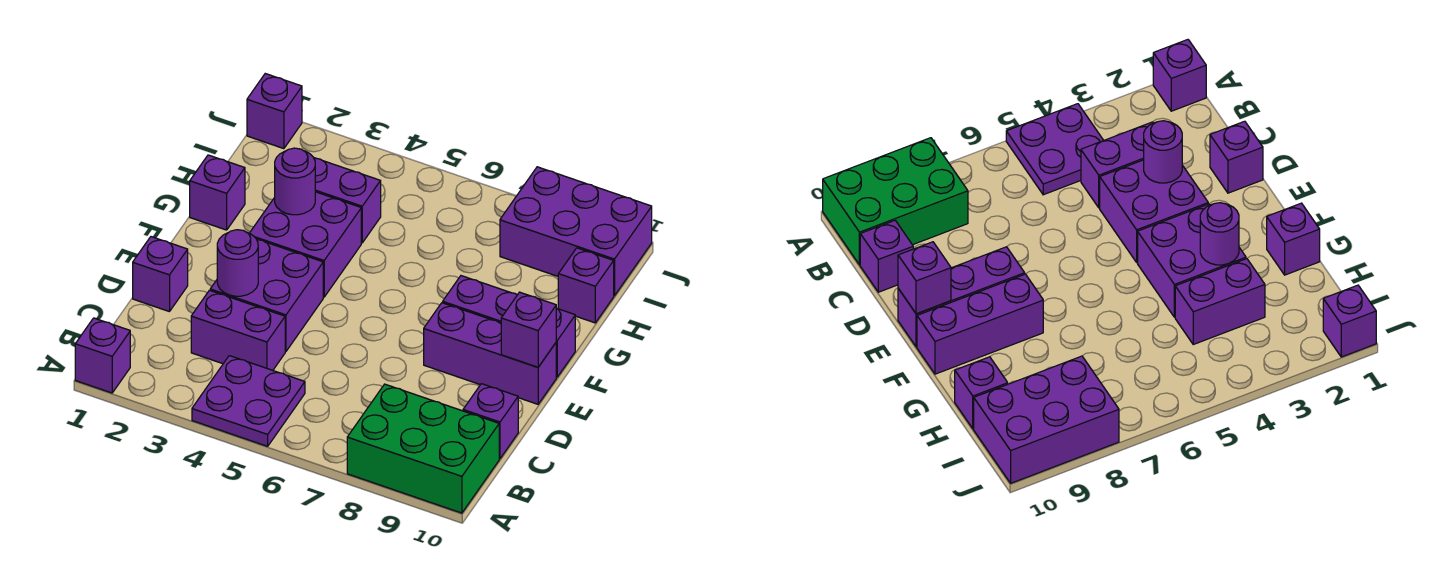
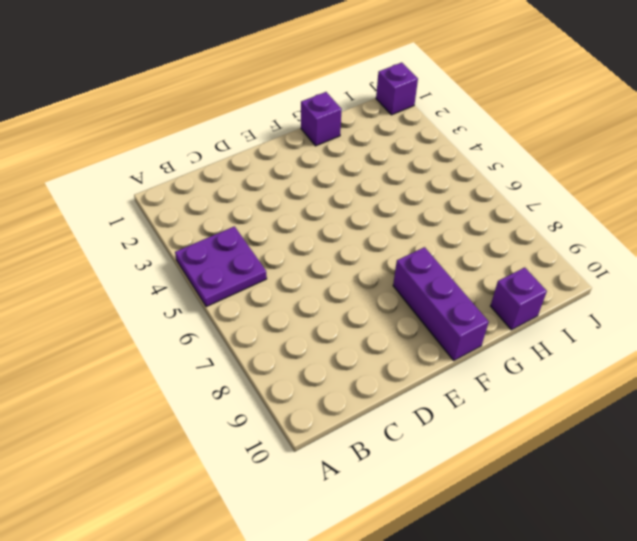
none -> purple 1x1 brick [75,318,130,393]
none -> green 2x3 brick [347,384,499,513]
none -> purple 1x2 brick [191,290,285,370]

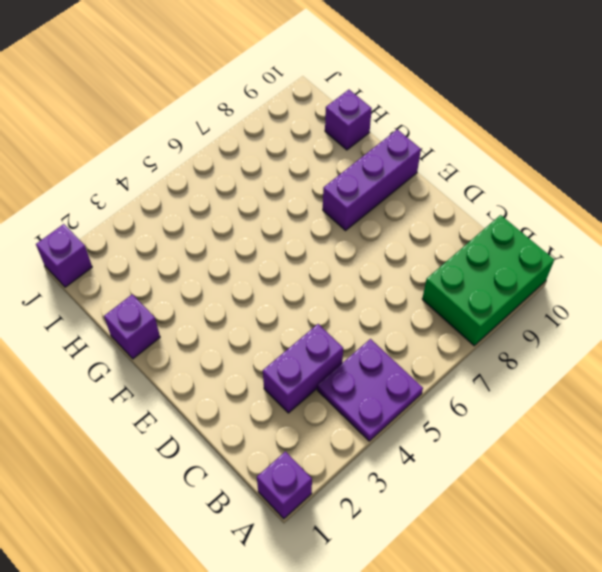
none -> purple 1x1 brick [463,384,518,459]
none -> purple 1x1 brick [133,237,188,312]
none -> purple 2x2 brick [210,239,323,352]

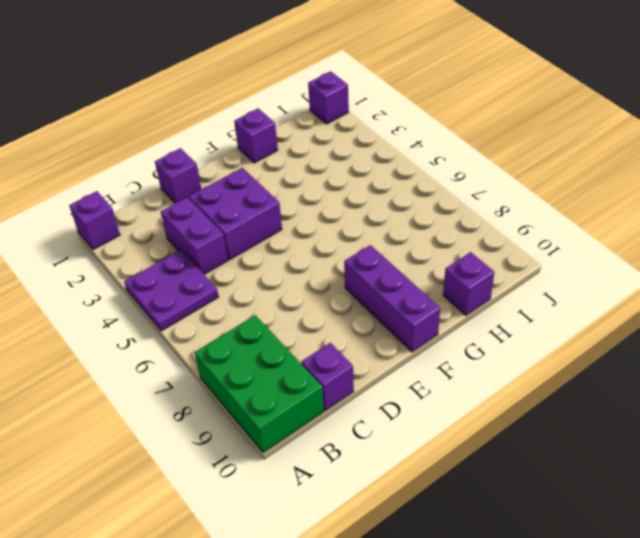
none -> purple 1x3 brick [424,303,556,404]
none -> purple 2x2 brick [249,192,361,297]
none -> purple 1x2 brick [314,158,381,243]

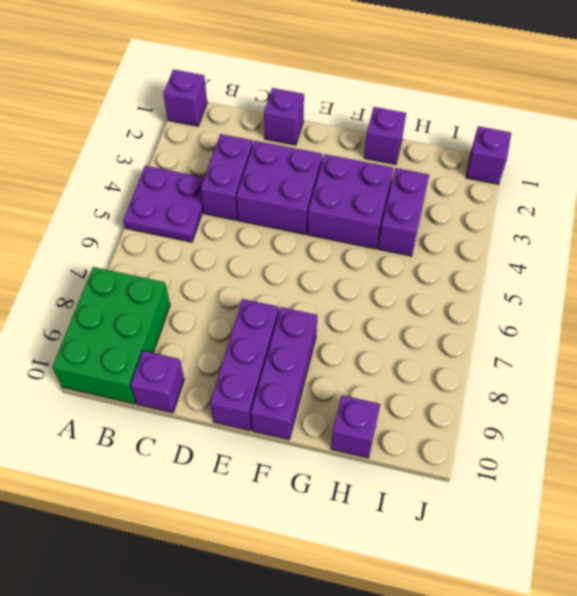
none -> purple 2x3 brick [500,167,652,296]
none -> purple 1x1 round brick [217,230,258,296]
none -> purple 1x1 brick [501,292,556,367]

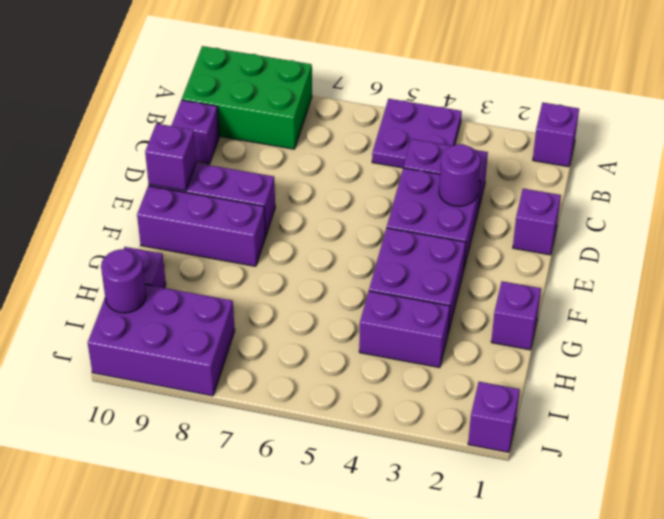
purple 1x1 round brick [101,249,146,313] -> purple 1x1 round brick moved to [275,148,315,215]

